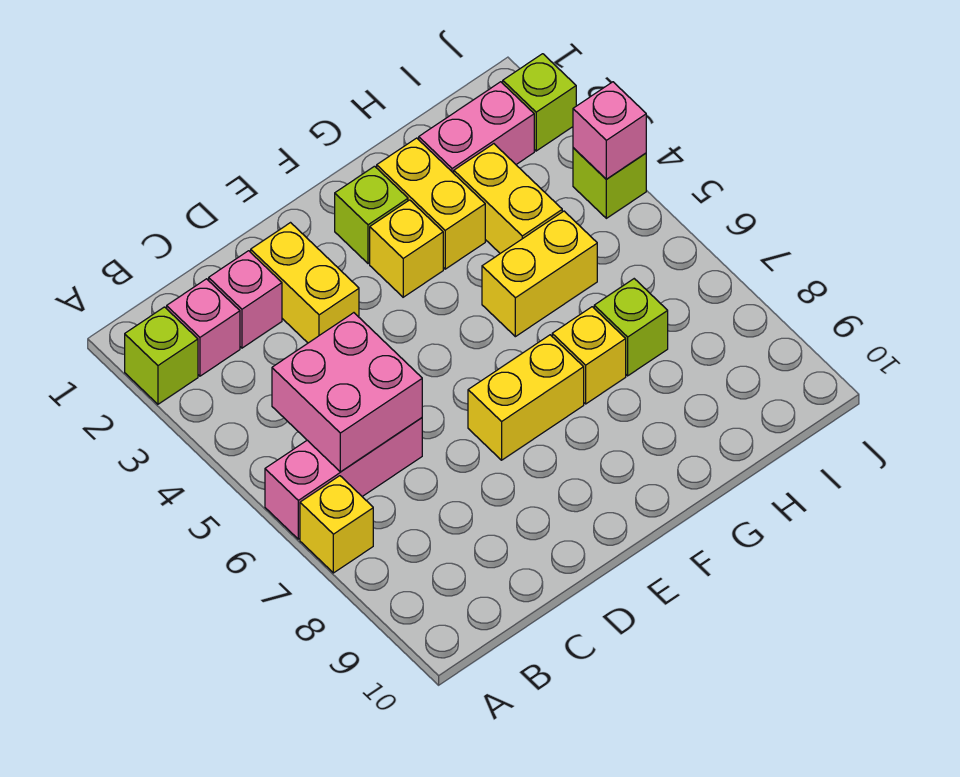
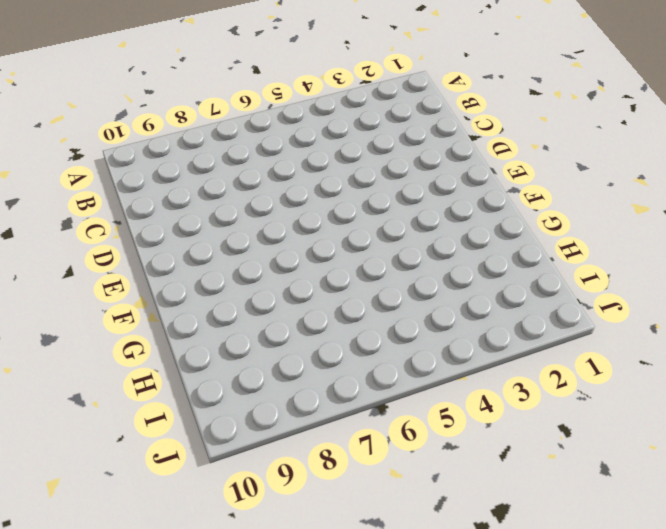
none -> lime 1x1 brick [125,307,198,404]
none -> pink 1x3 brick [265,418,422,539]
none -> yellow 1x1 brick [300,476,373,573]

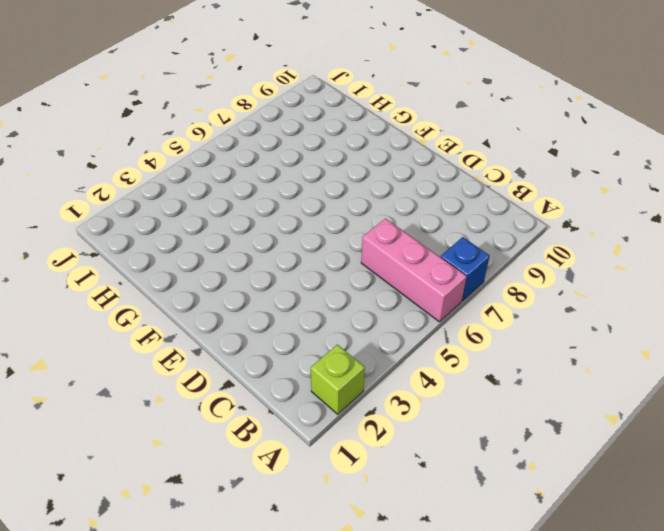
blue 1x1 brick [441,237,490,301] -> yellow 1x1 brick [300,476,373,573]
none -> pink 1x1 brick [167,279,240,376]
none -> pink 1x1 brick [209,251,282,348]
none -> yellow 1x2 brick [251,223,359,343]

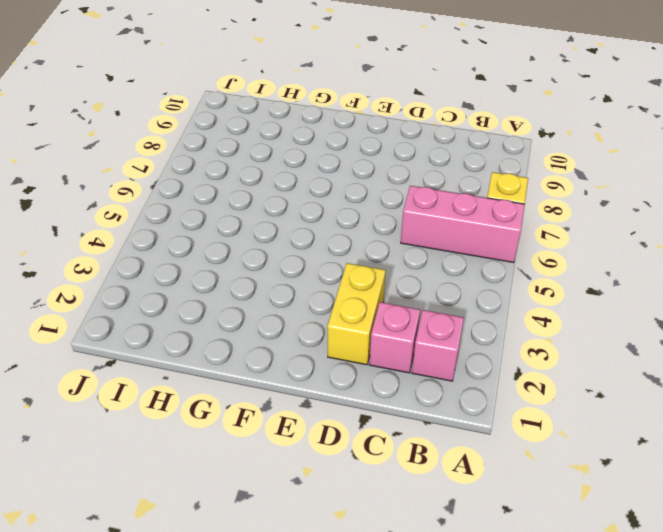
none -> lime 1x1 brick [125,307,198,404]
none -> yellow 1x2 brick [468,335,584,460]
none -> lime 1x1 brick [335,166,408,264]

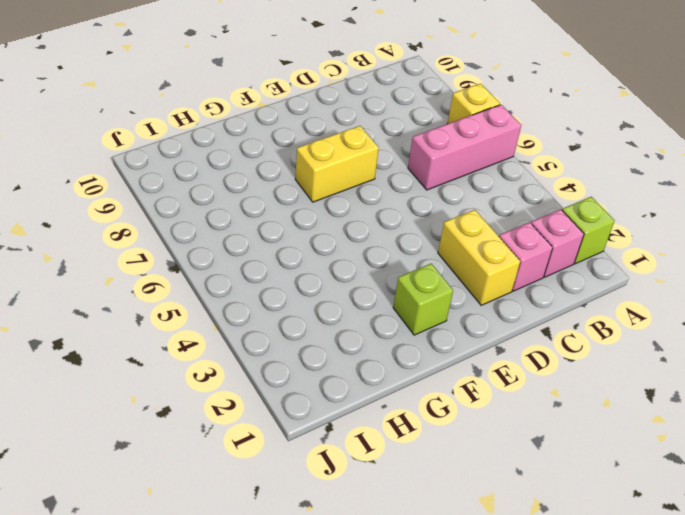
none -> yellow 1x1 brick [370,200,443,297]
none -> yellow 1x2 brick [377,138,485,269]
none -> yellow 1x2 brick [482,211,597,337]

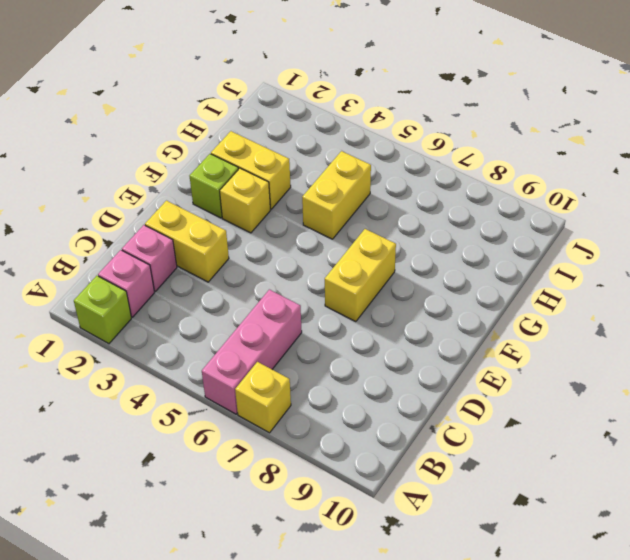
none -> yellow 1x1 brick [552,307,626,404]
none -> pink 1x2 brick [419,82,534,173]
none -> yellow 1x2 brick [454,144,562,253]

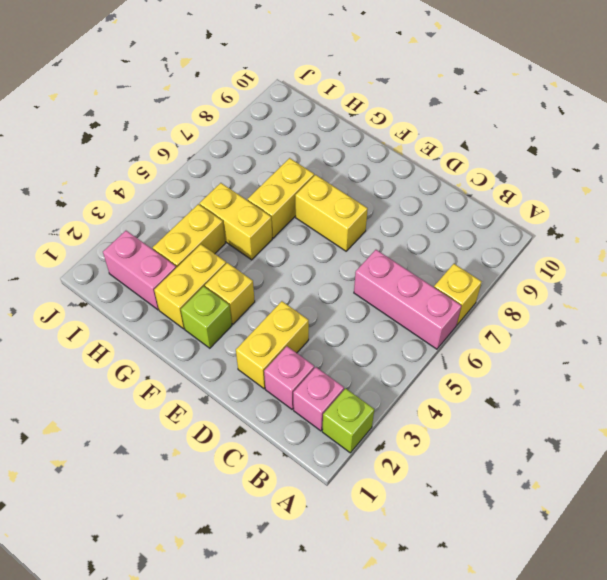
yellow 1x2 brick [248,158,314,238] -> yellow 1x1 brick [552,307,626,404]
none -> lime 1x1 brick [594,279,668,376]
none -> lime 1x1 brick [503,54,576,151]
none -> lime 1x1 brick [573,148,646,218]

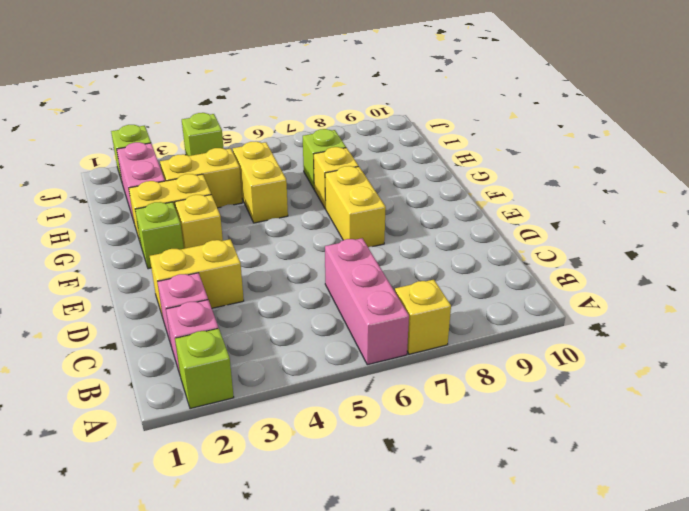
none -> pink 2x2 brick [272,313,422,472]
none -> pink 1x1 brick [573,82,646,179]

